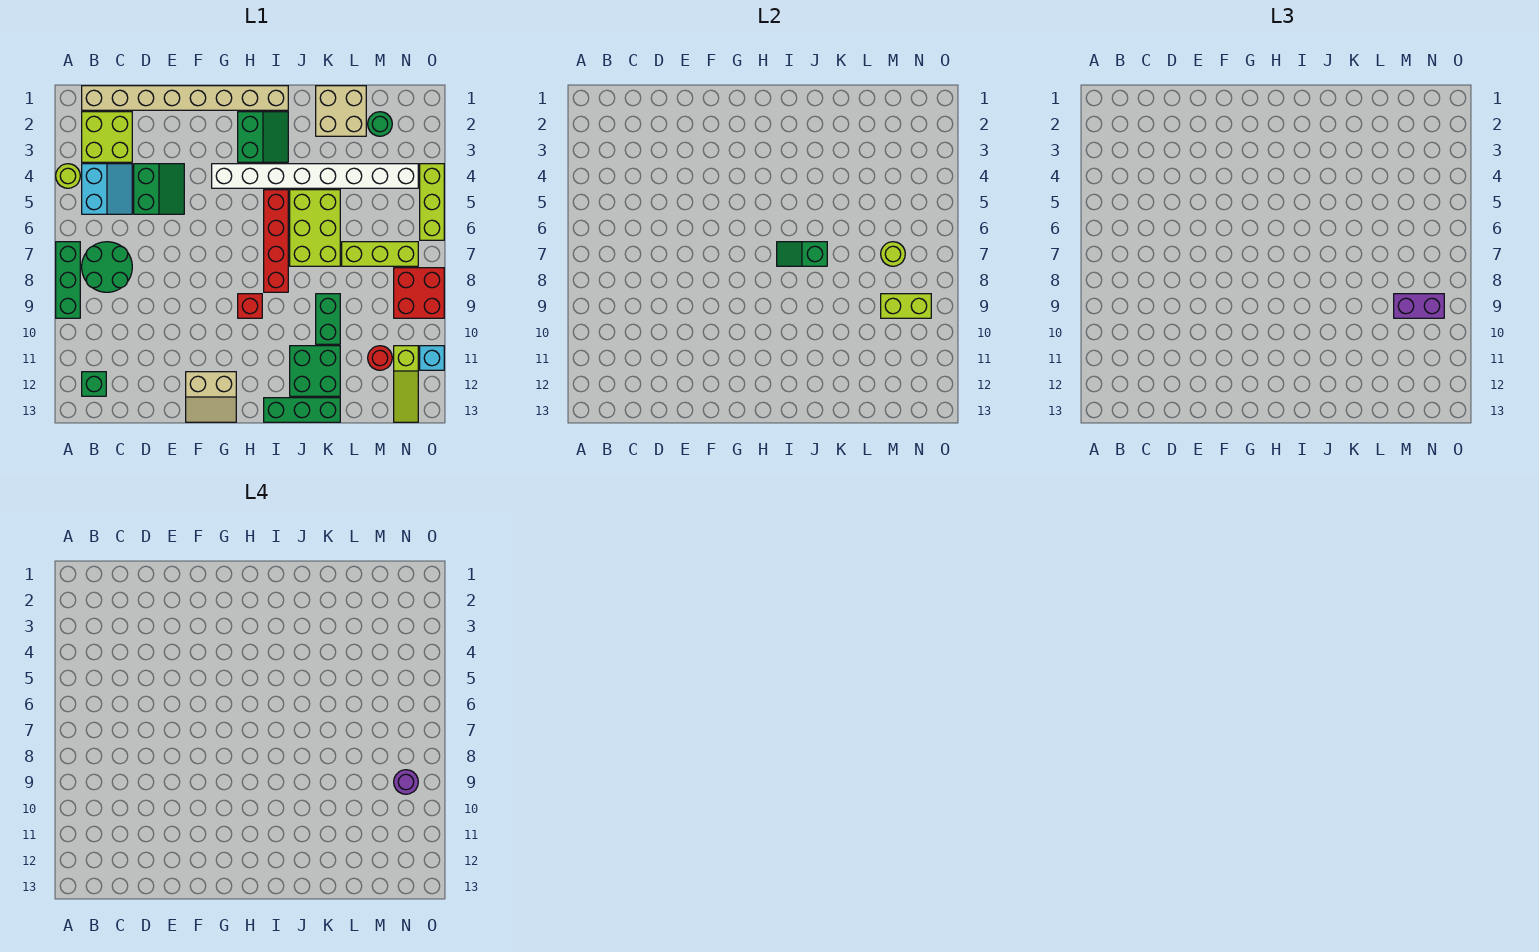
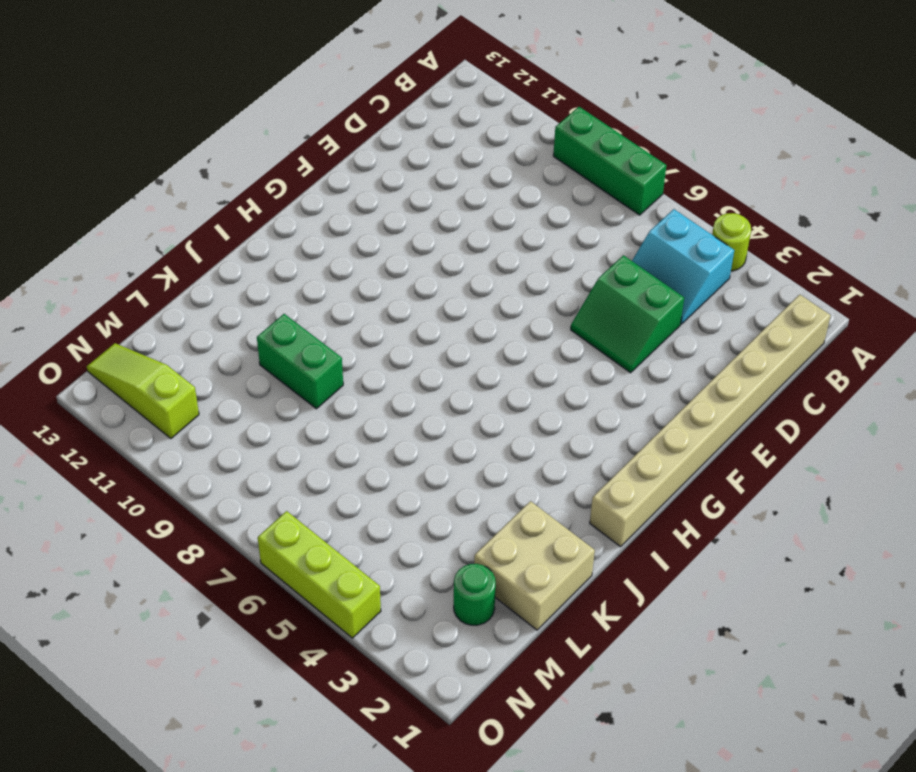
none -> lime 2x2 brick [82,112,132,162]
none -> green 2x2 round brick [82,242,132,292]
none -> green 1x1 brick [82,372,106,396]
none -> tan 2x2 slope [186,372,236,422]

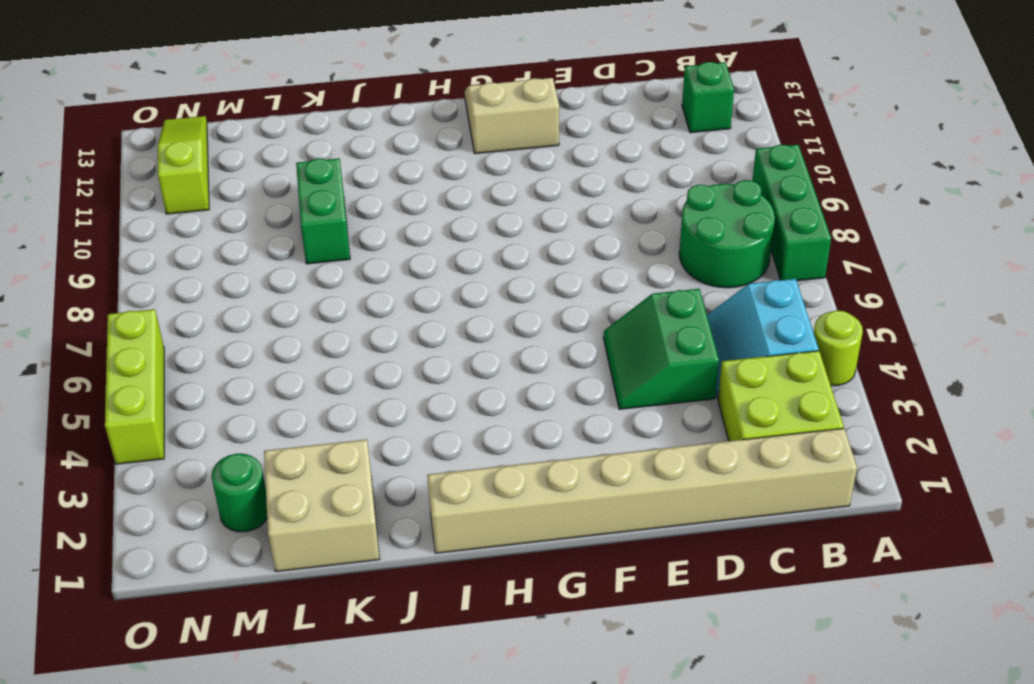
none -> white 1x8 brick [212,164,418,188]
none -> green 2x2 slope [238,112,288,162]
none -> red 1x1 brick [238,294,262,318]
none -> red 1x4 brick [264,190,288,292]

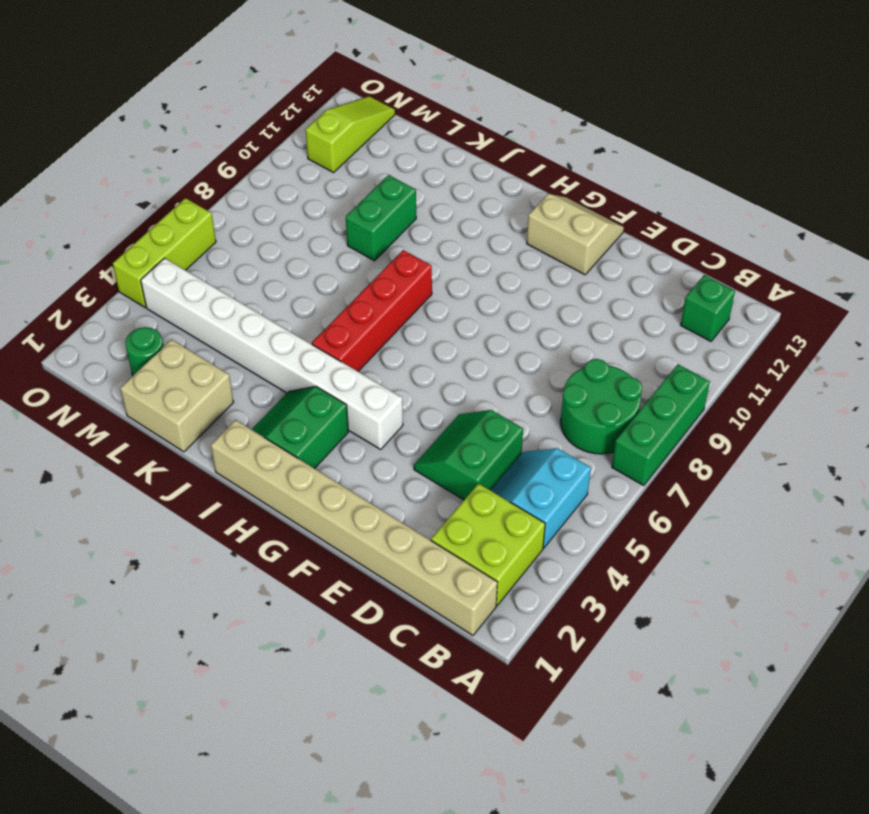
none -> lime 1x1 round brick [56,164,80,188]
none -> red 1x1 brick [238,294,262,318]
none -> green 1x3 brick [264,398,340,422]
none -> lime 2x3 brick [290,190,340,266]

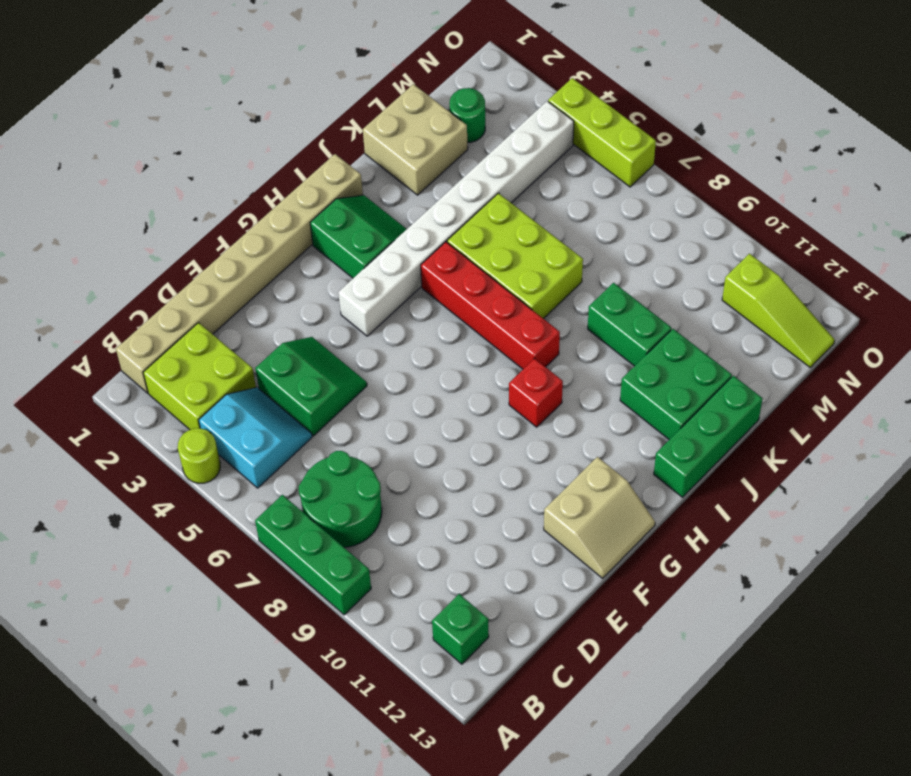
none -> lime 1x3 brick [342,242,418,266]
none -> red 1x1 round brick [368,346,392,370]
none -> red 2x2 brick [394,268,444,318]
none -> cyan 1x1 brick [420,346,444,370]

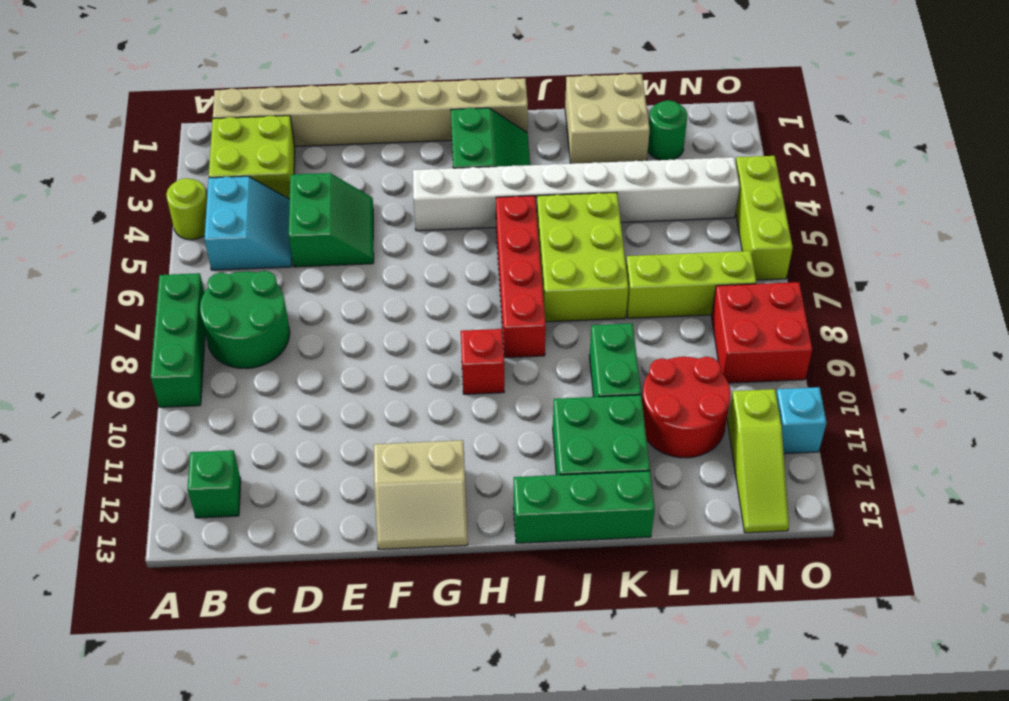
red 2x2 round brick [642,357,731,458] -> red 1x1 round brick [368,346,392,370]
none -> green 1x2 slope [777,242,827,266]
none -> lime 1x1 round brick [881,242,905,266]
none -> lime 1x2 brick [881,294,931,318]
none -> purple 1x2 brick [1394,294,1444,318]

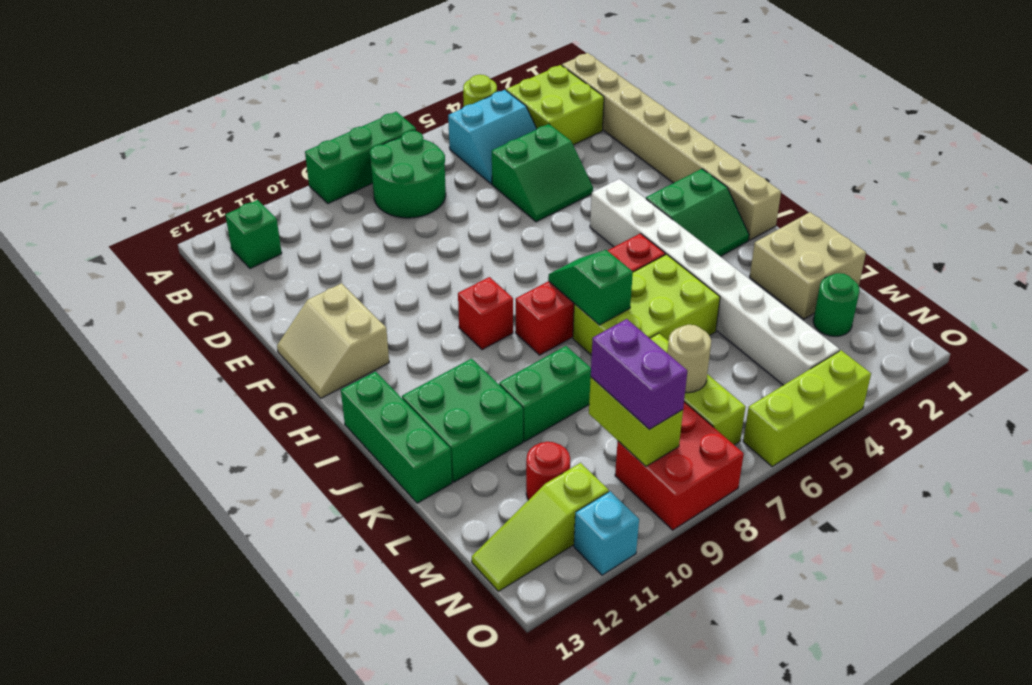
tan 1x1 round brick [668,325,711,393] -> lime 1x1 round brick [881,242,905,266]
none -> purple 1x1 round brick [394,770,418,794]

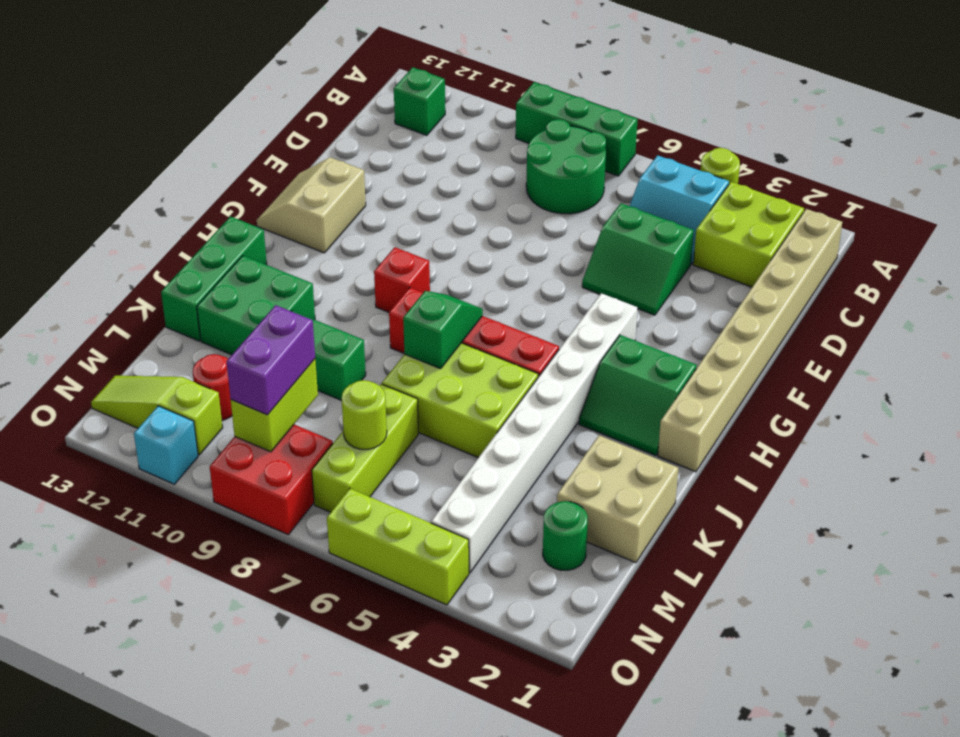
none -> purple 1x1 round brick [394,770,418,794]

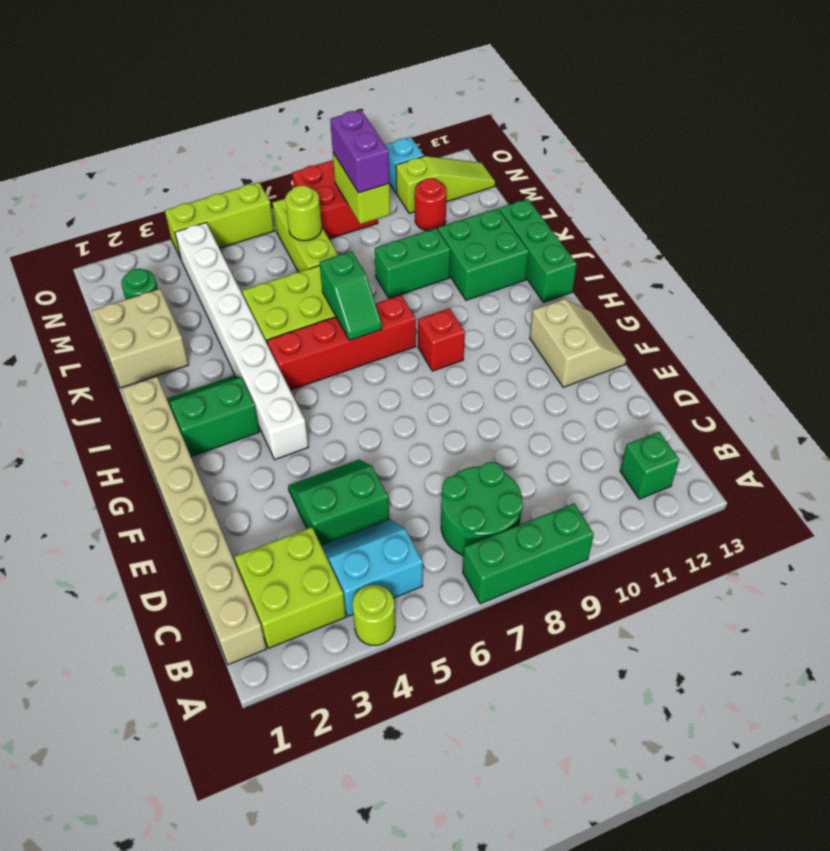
none -> purple 1x1 round brick [394,770,418,794]

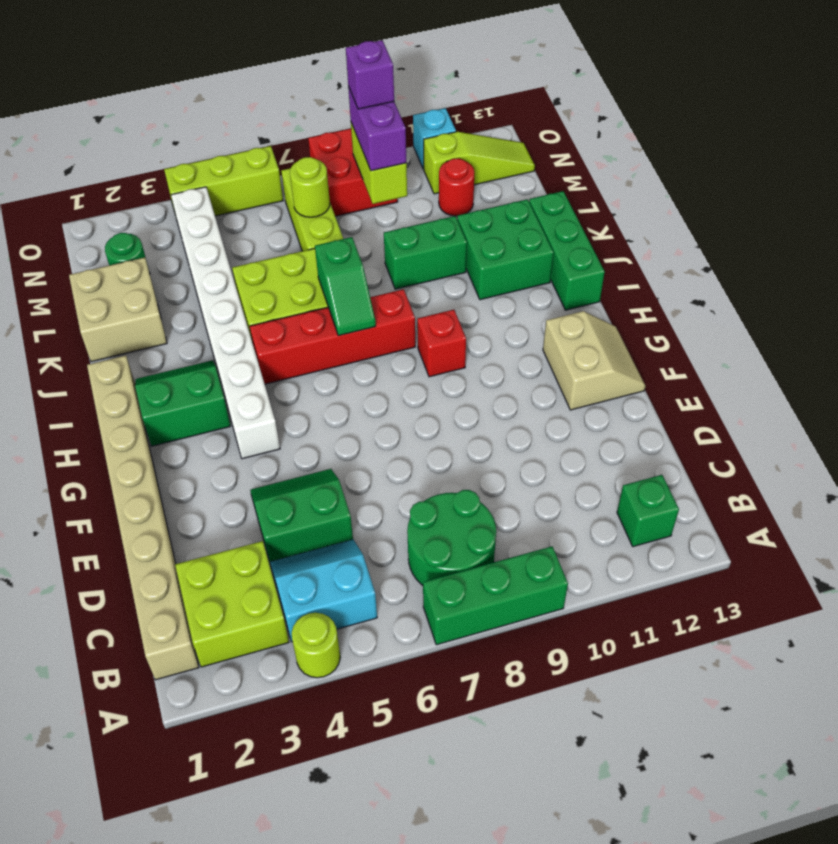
purple 1x1 brick [346,40,394,109] -> purple 1x1 round brick [394,770,418,794]

